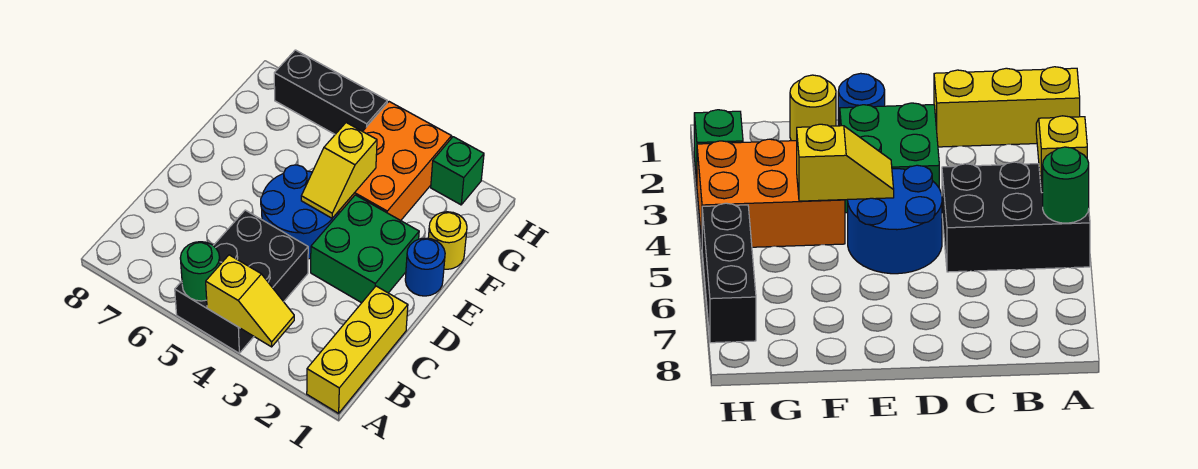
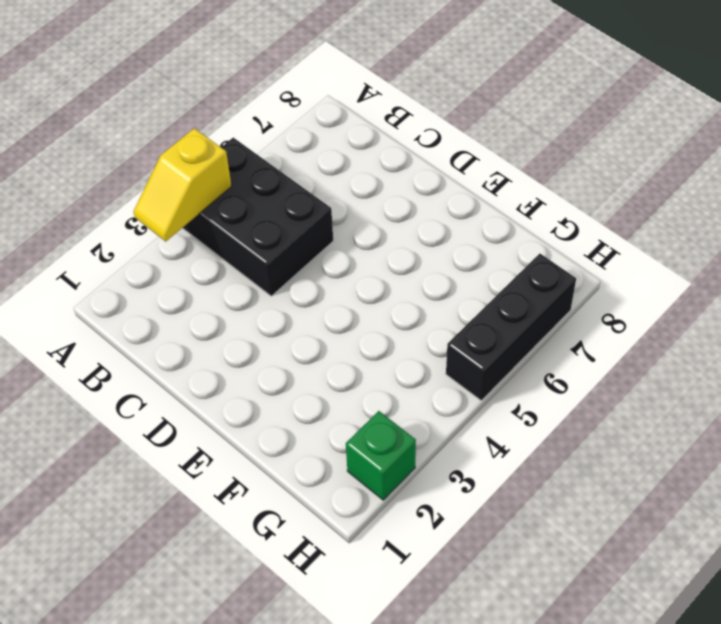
none -> yellow 1x3 brick [307,286,408,413]
none -> green 2x2 brick [311,195,419,303]
none -> blue 2x2 round brick [261,165,338,259]

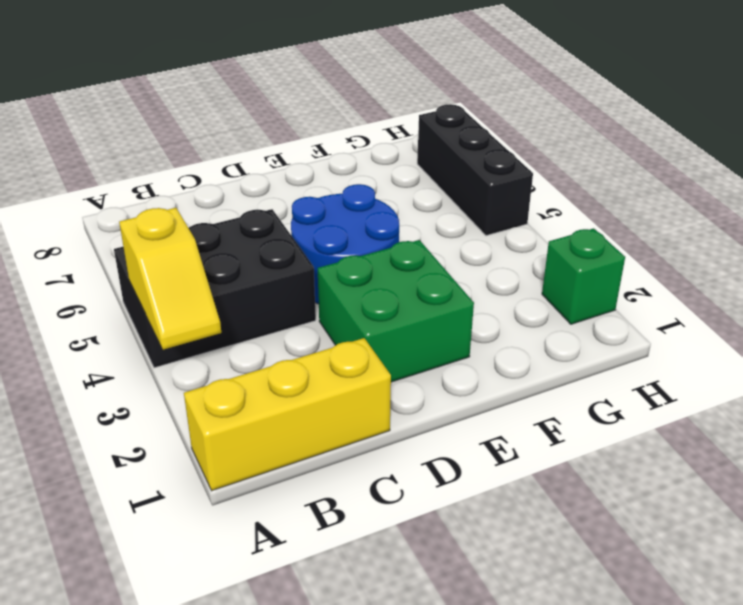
none -> blue 1x1 round brick [405,238,445,296]
none -> yellow 1x1 round brick [428,212,467,269]
none -> orange 2x3 brick [339,102,451,221]

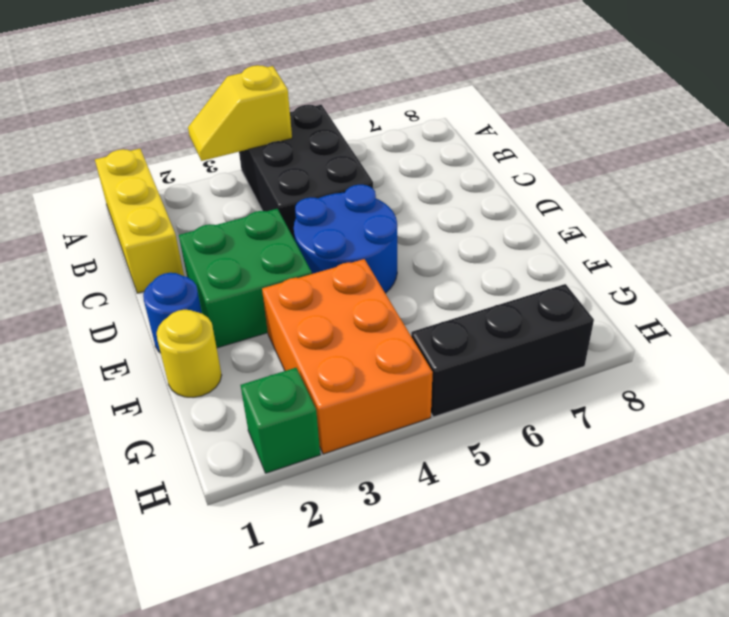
none -> green 1x1 round brick [180,242,220,301]
none -> yellow 1x2 slope [301,123,377,218]

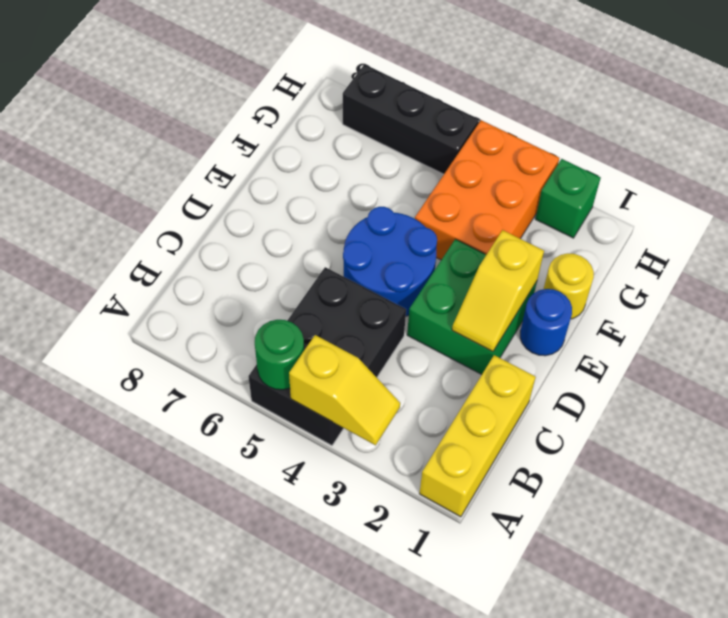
yellow 1x2 slope [452,230,544,352] -> yellow 1x2 slope moved to [301,123,377,218]

